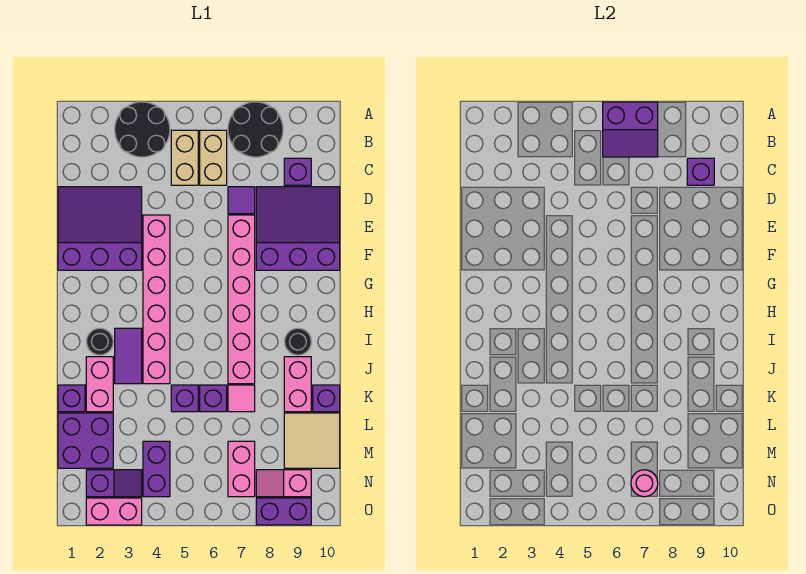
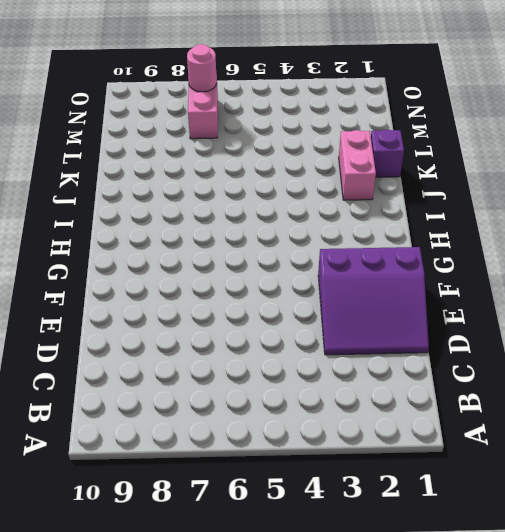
none -> black 2x2 round brick [115,102,170,157]
none -> black 2x2 round brick [228,102,283,157]
none -> tan 1x2 brick [171,130,198,185]
none -> tan 1x2 brick [200,130,227,185]

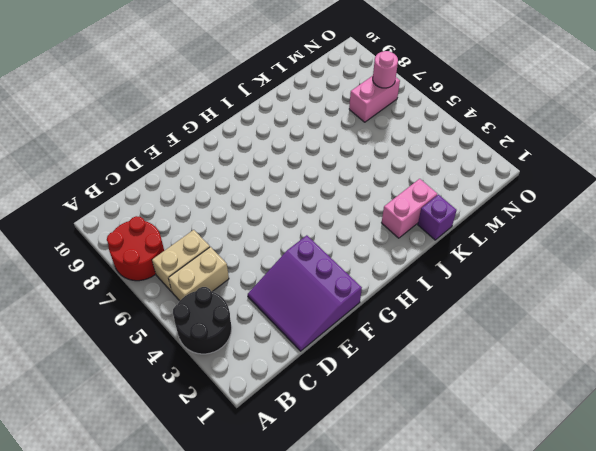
red 2x2 round brick [107,216,164,281] -> black 2x2 round brick [228,102,283,157]
none -> purple 1x1 brick [284,158,311,185]
none -> purple 1x1 tile [228,187,255,214]
none -> purple 3x3 slope [256,187,340,270]
none -> pink 1x6 brick [143,215,170,384]

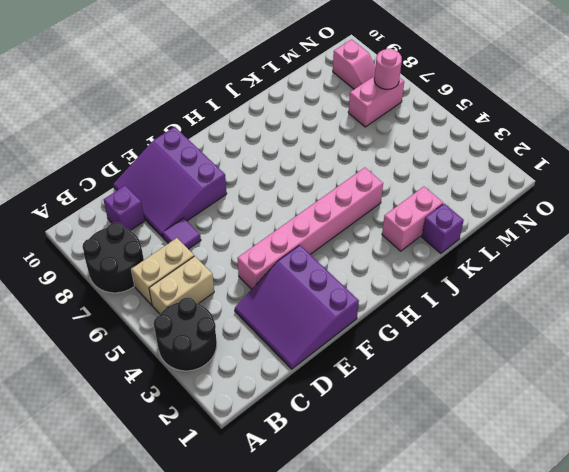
none -> pink 1x6 brick [228,215,255,384]
none -> black 1x1 round brick [86,328,113,355]
none -> purple 1x2 tile [115,328,142,384]
none -> black 1x1 round brick [285,328,311,355]

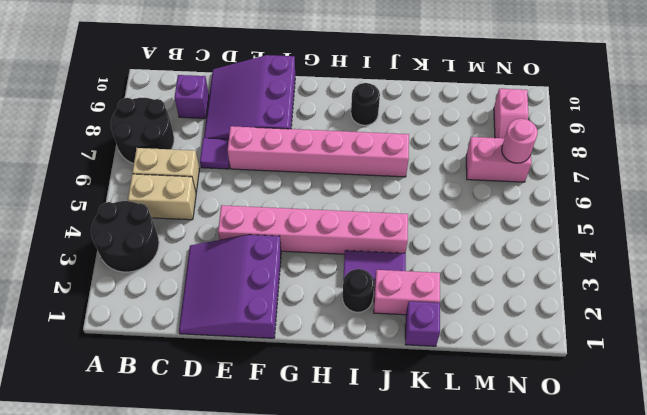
none -> pink 1x2 brick [284,357,311,412]
none -> purple 1x1 brick [171,385,198,412]
none -> purple 1x1 brick [200,385,227,412]
none -> pink 1x1 tile [228,385,255,412]

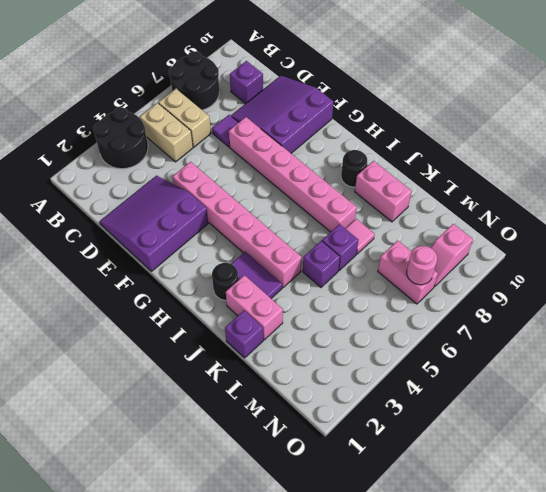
none -> purple 1x1 brick [313,385,340,412]
none -> purple 2x2 brick [58,413,113,468]
none -> tan 2x2 tile [284,413,340,468]
none -> purple 1x2 brick [143,441,170,497]

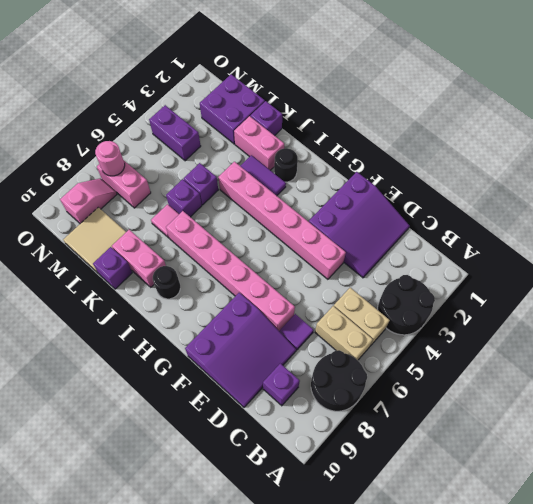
none -> purple 1x2 slope [86,470,142,497]
none -> pink 1x2 brick [86,498,142,525]
none -> purple 1x2 brick [256,498,311,525]
none -> purple 2x2 slope [603,102,658,157]

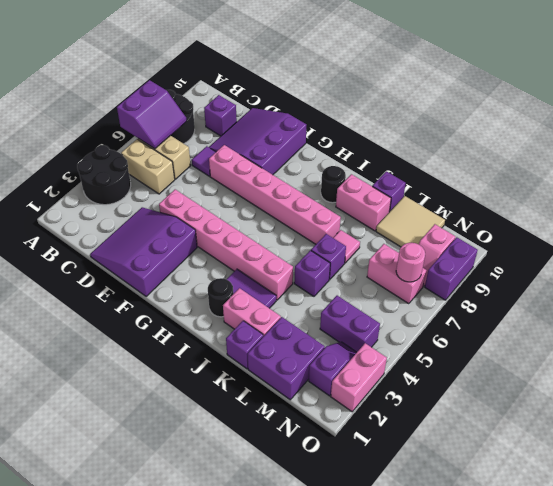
none -> purple 1x1 brick [687,158,714,185]

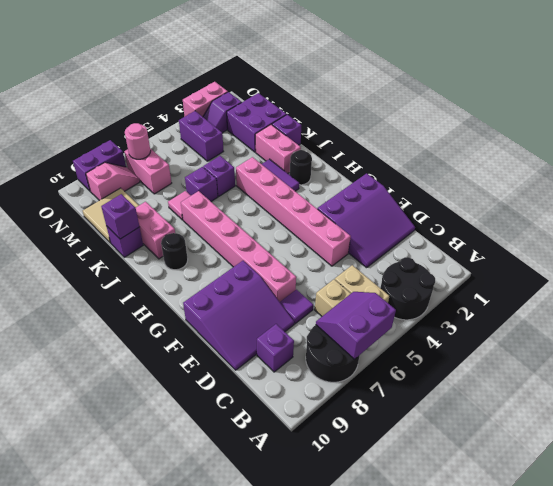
purple 1x1 brick [101,194,139,239] -> purple 1x1 brick moved to [687,158,714,185]

